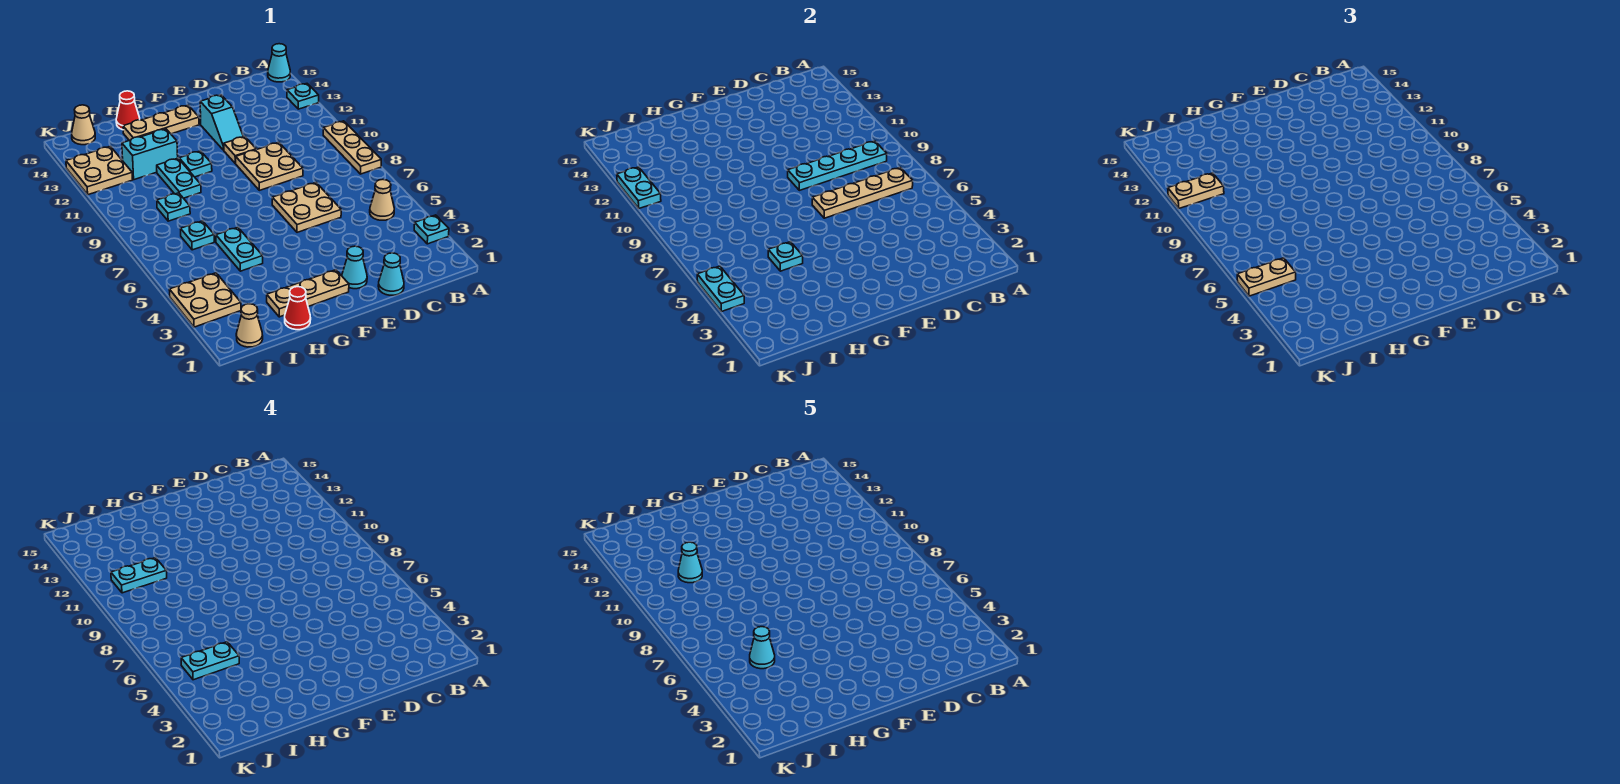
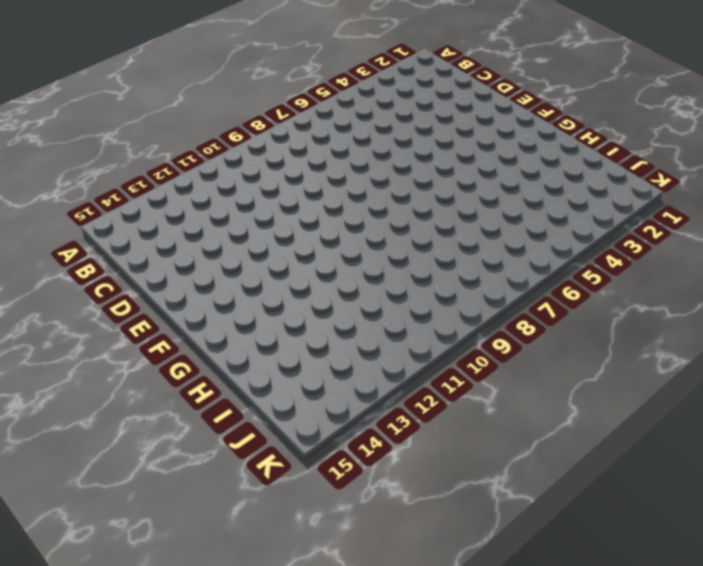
none -> cyan 1x1 plate [414,215,449,244]
none -> tan 1x3 plate [323,121,381,174]
none -> cyan 1x1 plate [287,84,319,109]
none -> cyan 1x1 cone [268,44,290,82]

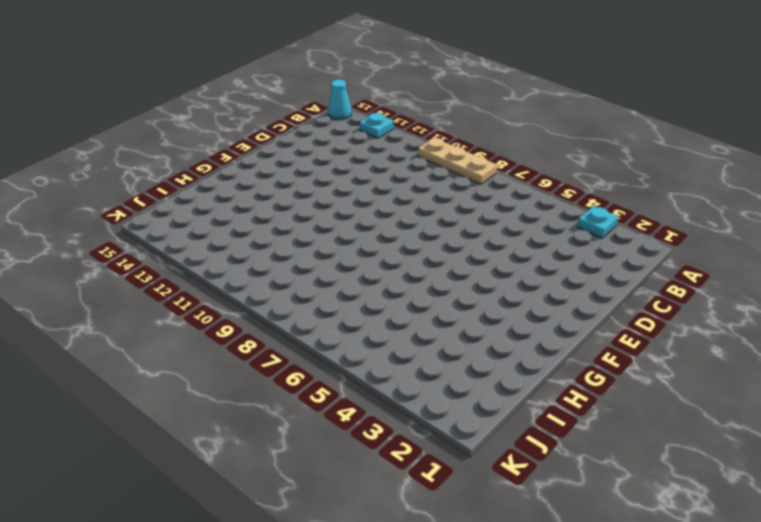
none -> tan 1x1 cone [370,180,394,220]
none -> cyan 1x1 cone [378,253,404,295]
none -> tan 2x2 plate [272,183,341,232]
none -> tan 2x2 plate [235,142,303,190]

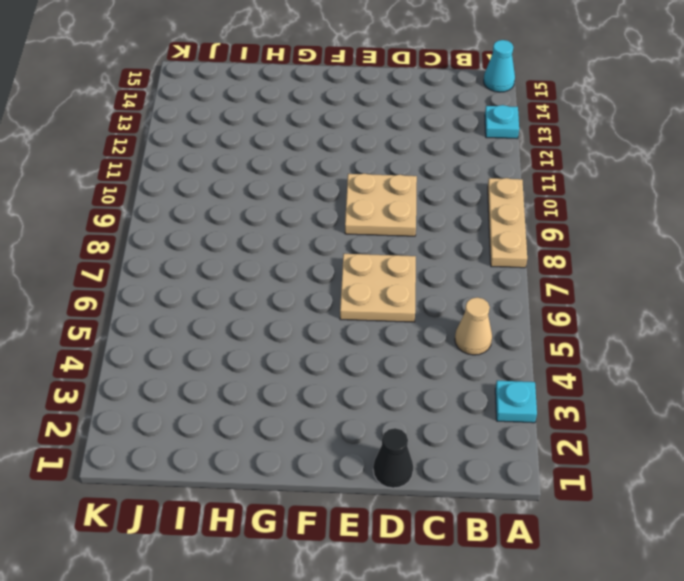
black 1x1 cone [373,428,413,488] -> cyan 1x1 cone [378,253,404,295]
none -> cyan 1x1 cone [342,246,367,289]
none -> tan 1x1 plate [224,136,256,163]
none -> cyan 1x2 slope [200,95,243,150]
none -> tan 1x3 plate [267,270,349,317]

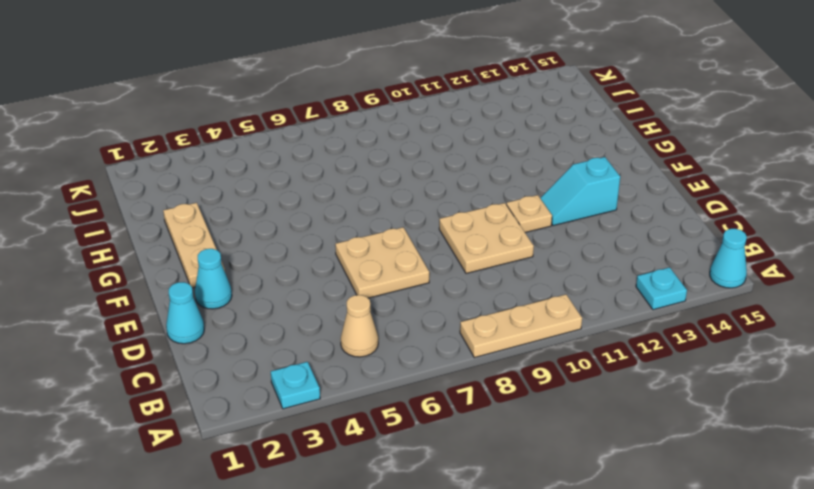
none -> tan 1x3 plate [123,105,199,140]
none -> cyan 1x1 plate [179,151,212,177]
none -> red 1x1 cone [285,287,311,330]
none -> cyan 1x2 plate [216,227,263,271]

